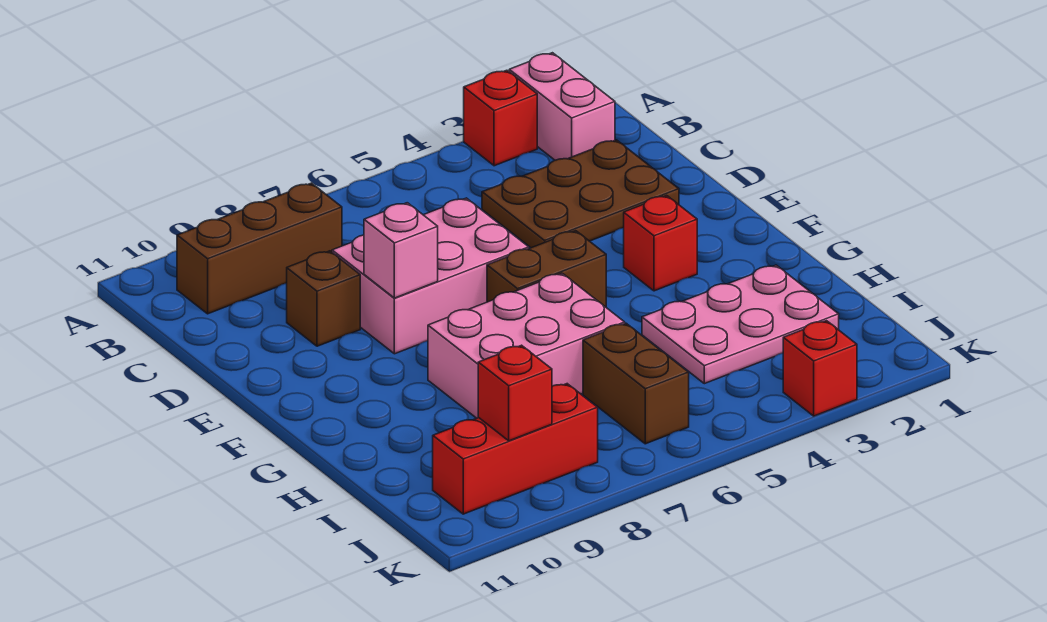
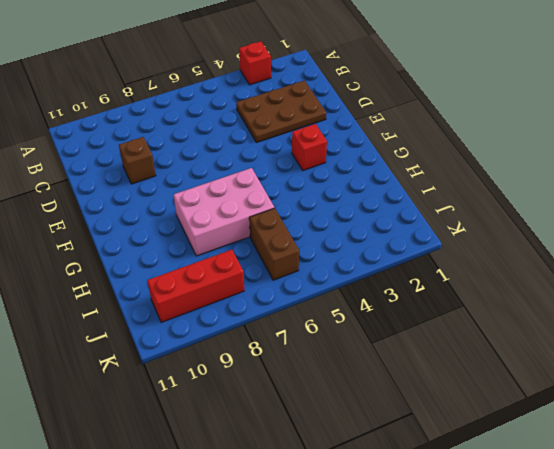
none -> pink 1x2 brick [509,53,615,160]
none -> brown 1x3 brick [177,183,342,314]
none -> pink 2x3 brick [332,198,529,354]

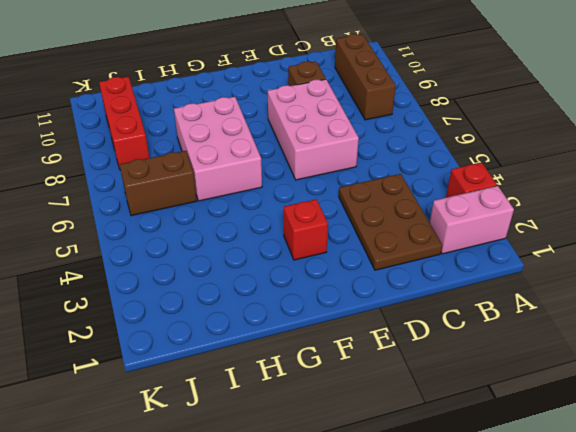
none -> brown 1x2 brick [487,231,606,307]
none -> pink 2x3 plate [642,265,839,384]
none -> red 1x1 brick [783,321,857,416]

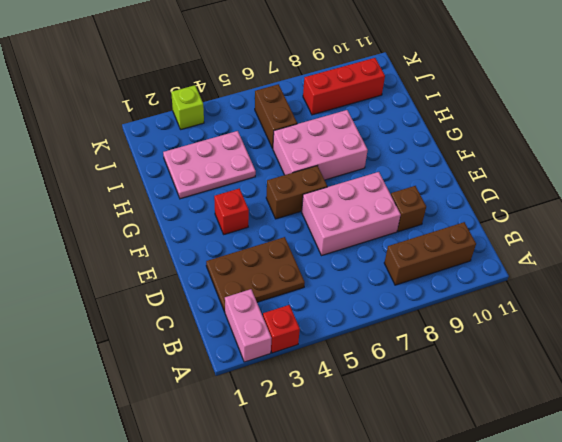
lime 1x1 brick [171,85,204,129] -> red 1x1 brick [783,321,857,416]
none -> pink 1x1 brick [364,203,438,298]
none -> red 1x1 brick [478,345,552,441]

